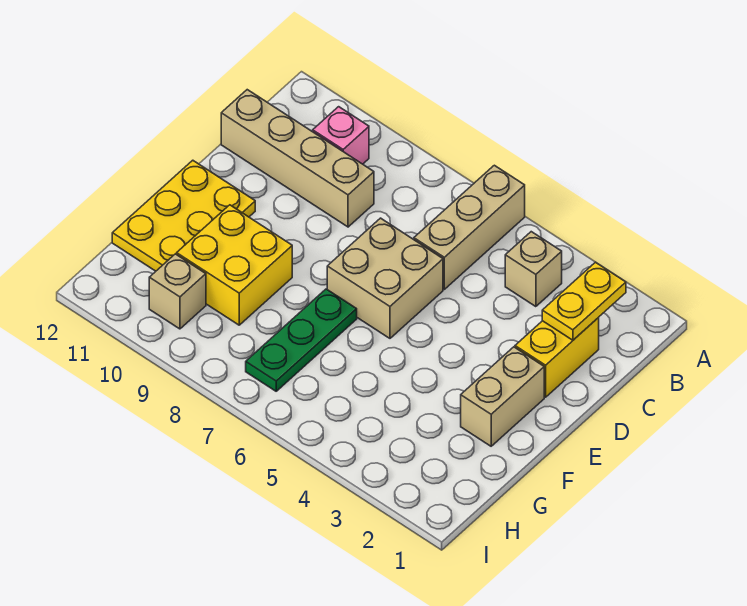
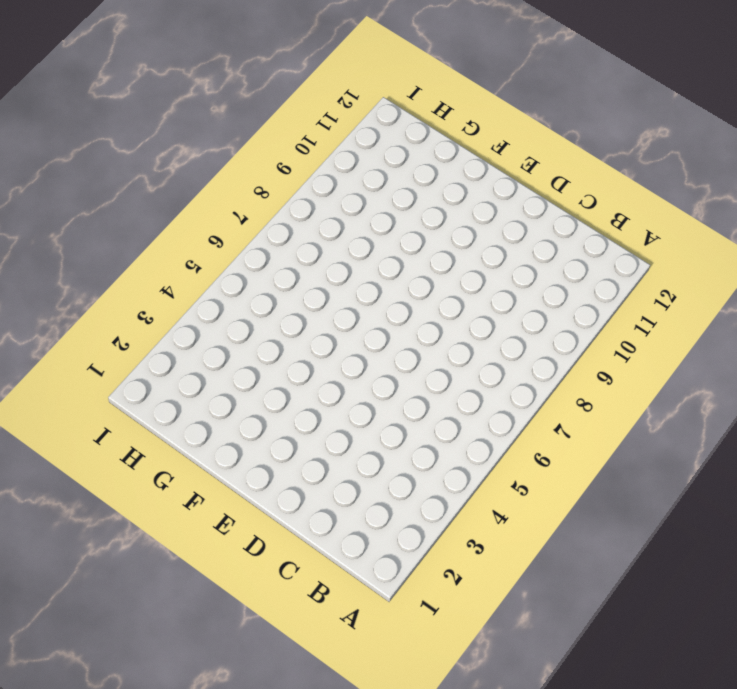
none -> tan 1x3 brick [414,165,525,289]
none -> tan 1x1 brick [505,232,562,307]
none -> pink 1x1 brick [313,107,369,164]

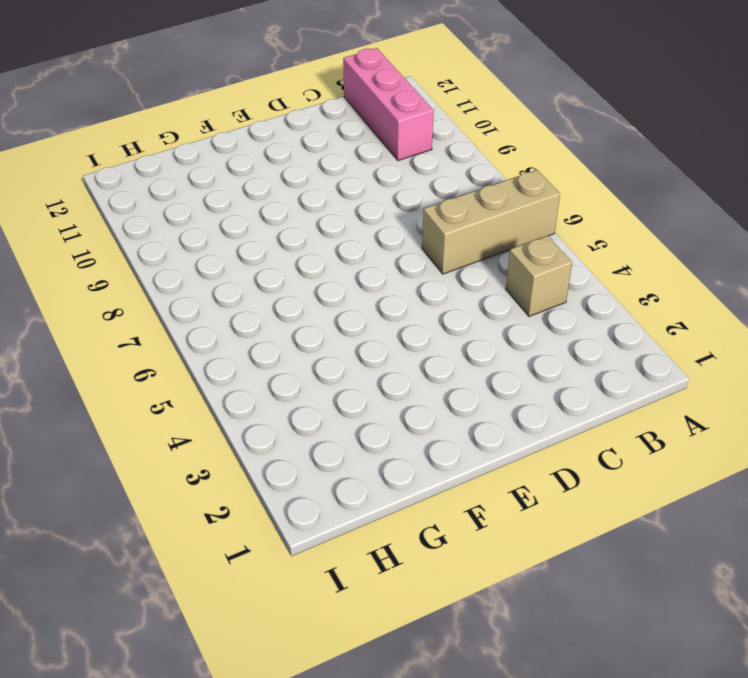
pink 1x3 brick [343,48,434,161] -> pink 1x1 brick [313,107,369,164]
none -> yellow 1x2 brick [515,318,599,397]
none -> tan 1x4 brick [221,90,374,227]
none -> tan 2x2 brick [327,218,443,338]

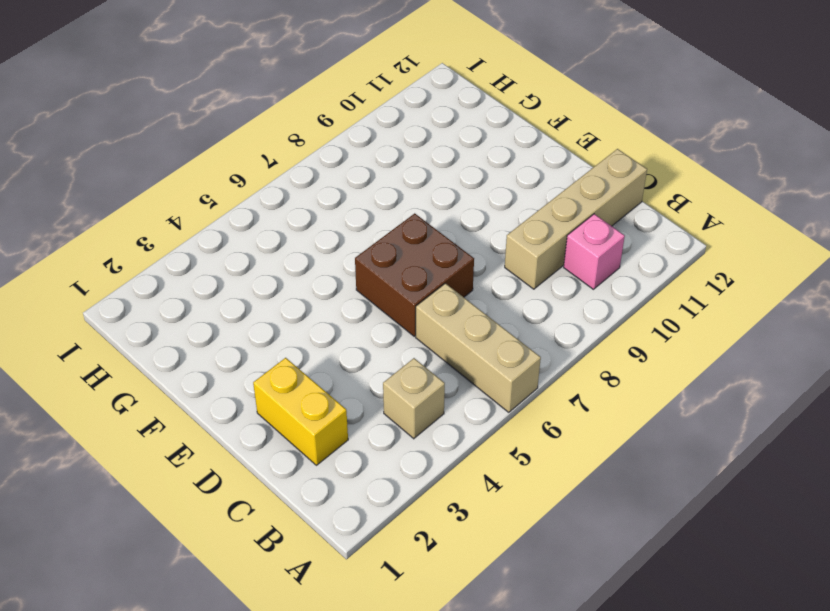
brown 2x2 brick [355,213,474,336] -> tan 2x2 brick [327,218,443,338]
none -> tan 1x2 brick [461,347,544,446]
none -> yellow 2x3 plate [112,160,255,271]
none -> green 1x3 plate [246,289,357,391]

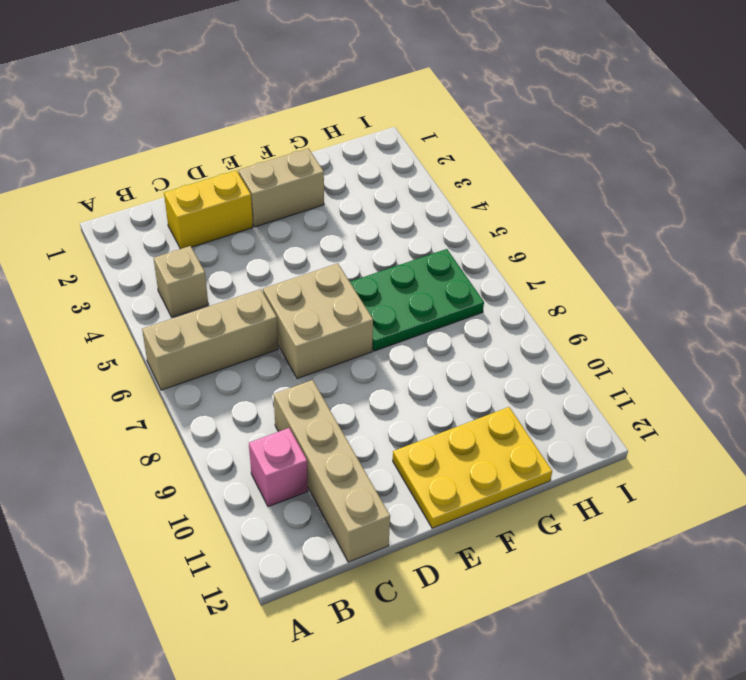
green 2x3 plate [350,249,484,351] -> green 1x3 plate [246,289,357,391]
none -> yellow 2x2 brick [177,205,292,325]
none -> tan 1x1 brick [149,254,206,329]
none -> yellow 1x2 plate [542,262,626,340]

